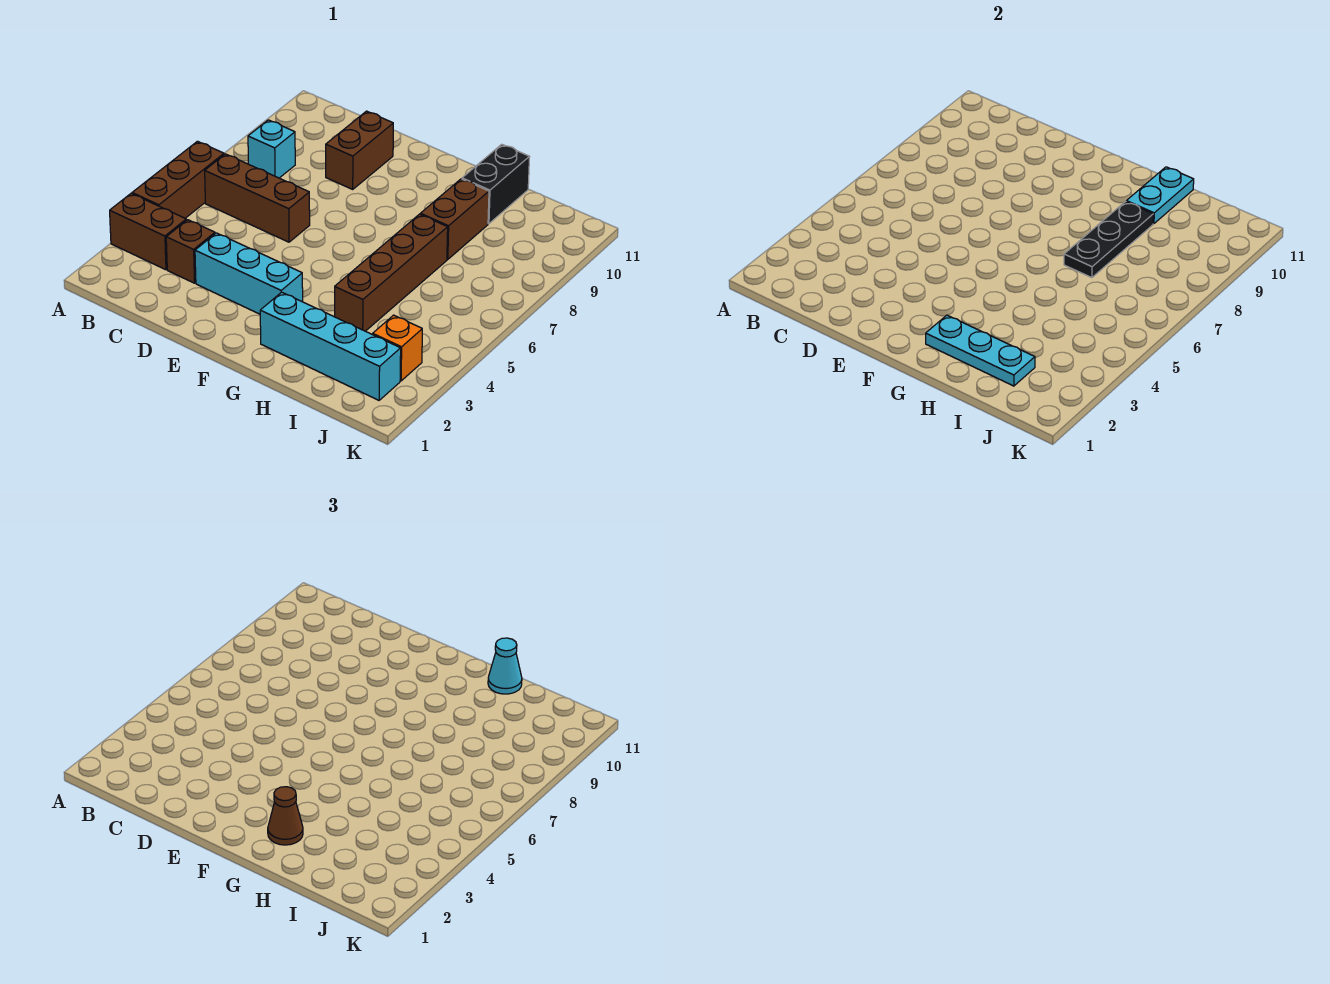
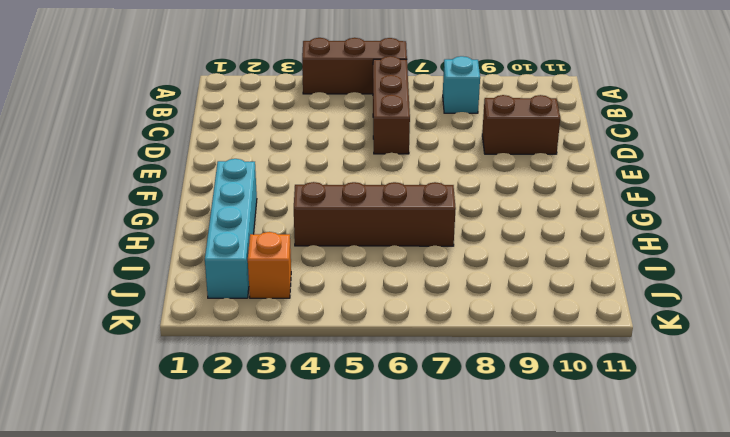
none -> brown 1x2 brick [110,194,186,270]
none -> brown 1x1 brick [166,220,215,283]
none -> cyan 1x3 brick [195,233,303,314]

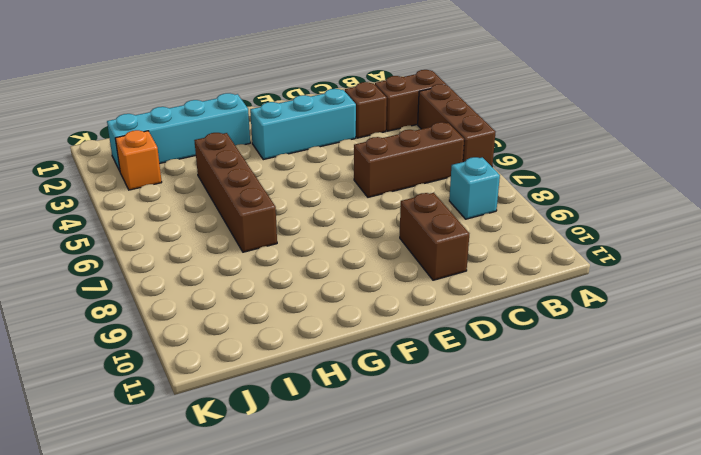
none -> brown 1x2 brick [420,179,489,259]
none -> black 1x2 brick [462,144,530,224]
none -> cyan 1x3 plate [926,315,1035,386]

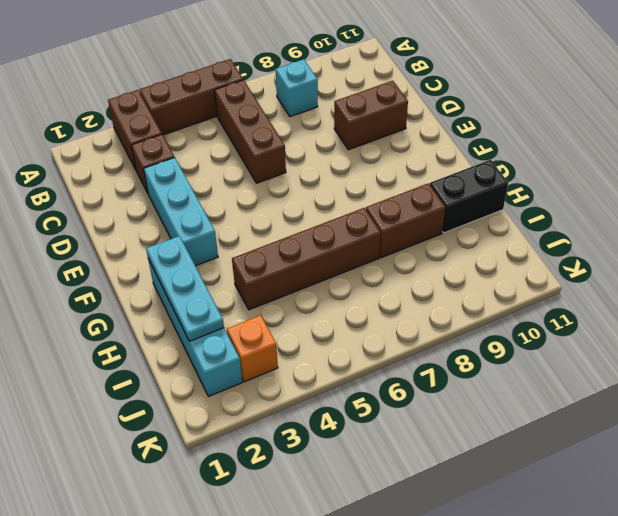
none -> black 1x3 plate [1064,202,1153,278]
none -> cyan 1x2 plate [1126,167,1194,224]
none -> brown 1x1 cone [268,787,303,845]

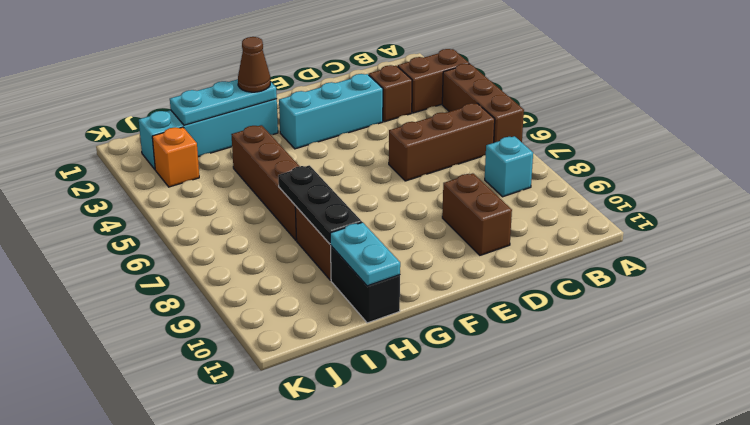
none -> cyan 1x1 cone [488,638,522,694]

